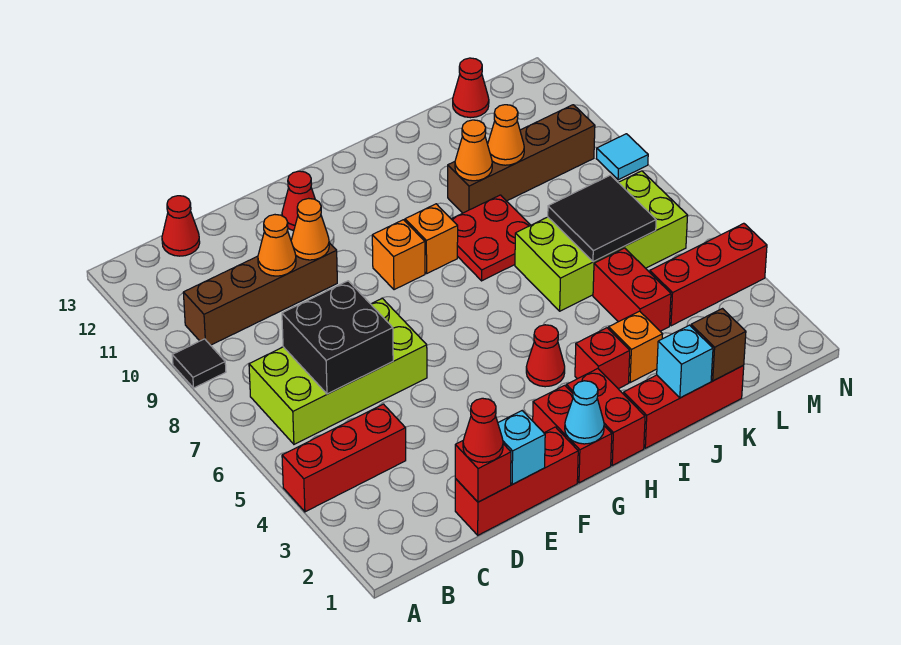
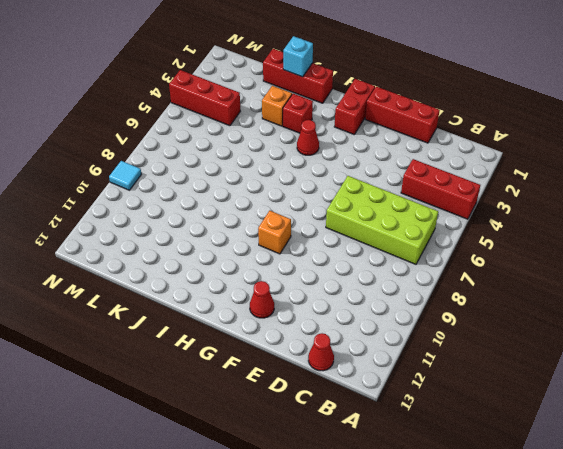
none -> black 1x1 tile [172,339,226,388]
none -> brown 1x4 brick [183,243,337,345]
none -> red 1x2 brick [566,369,645,465]
none -> orange 1x1 brick [405,204,458,273]

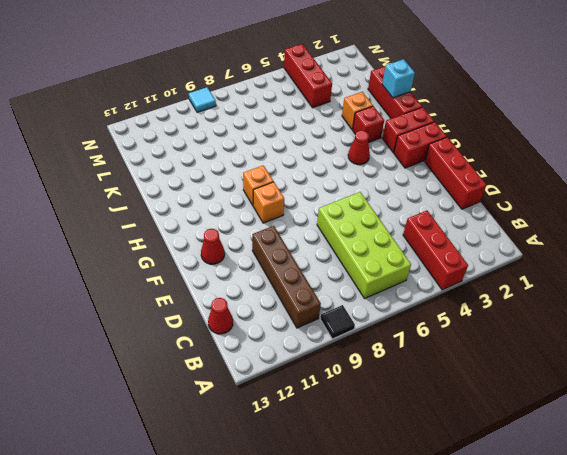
none -> red 2x2 plate [452,195,531,281]
none -> lime 2x4 brick [515,171,688,311]
none -> brown 1x4 brick [448,105,595,213]
none -> red 1x2 brick [593,248,671,331]

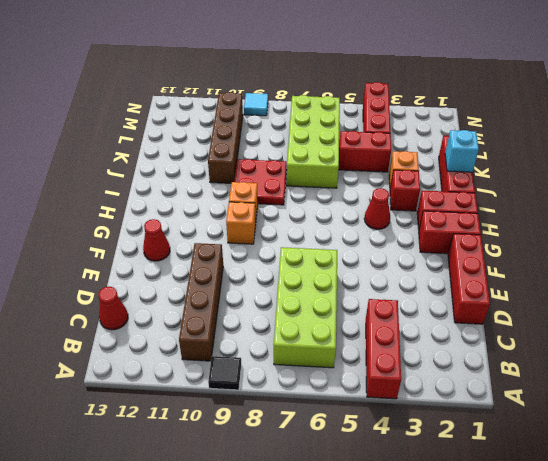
none -> red 1x1 cone [453,58,489,118]
none -> black 2x2 brick [282,281,393,394]
none -> red 1x1 brick [455,441,511,502]
none -> orange 1x1 cone [258,215,296,276]

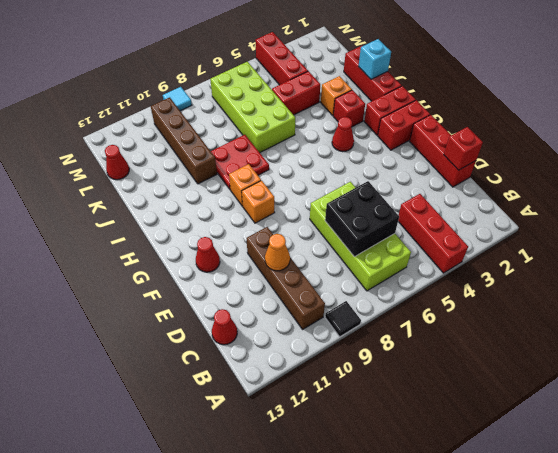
none -> cyan 1x1 brick [498,411,545,484]
none -> orange 1x1 cone [291,198,329,260]
none -> cyan 1x1 cone [565,381,604,444]
none -> orange 1x1 cone [455,120,492,181]

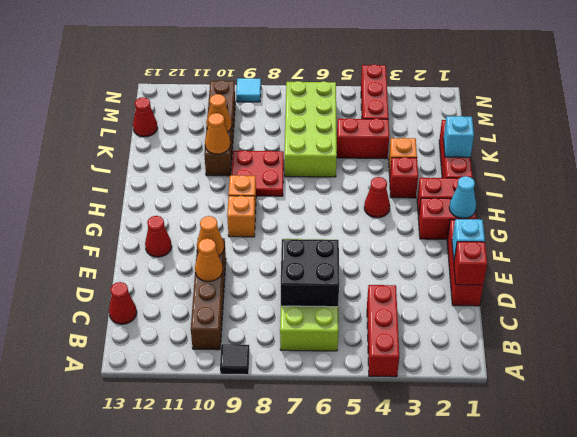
none -> brown 1x1 brick [691,309,746,381]
none -> black 2x2 tile [548,175,656,262]
none -> red 1x1 cone [463,398,503,463]

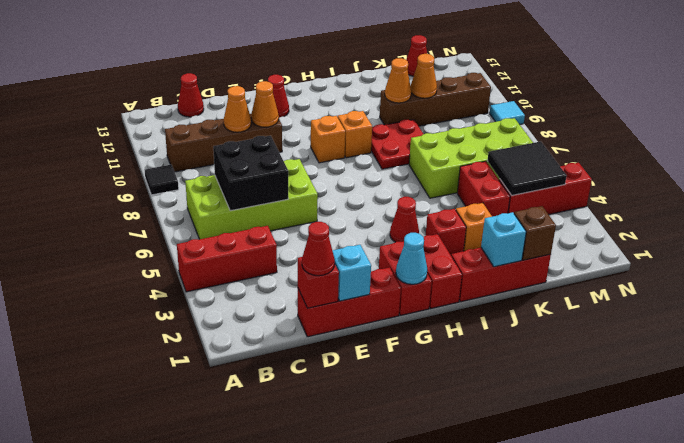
black 2x2 tile [487,141,567,195] -> black 2x2 tile moved to [548,175,656,262]

